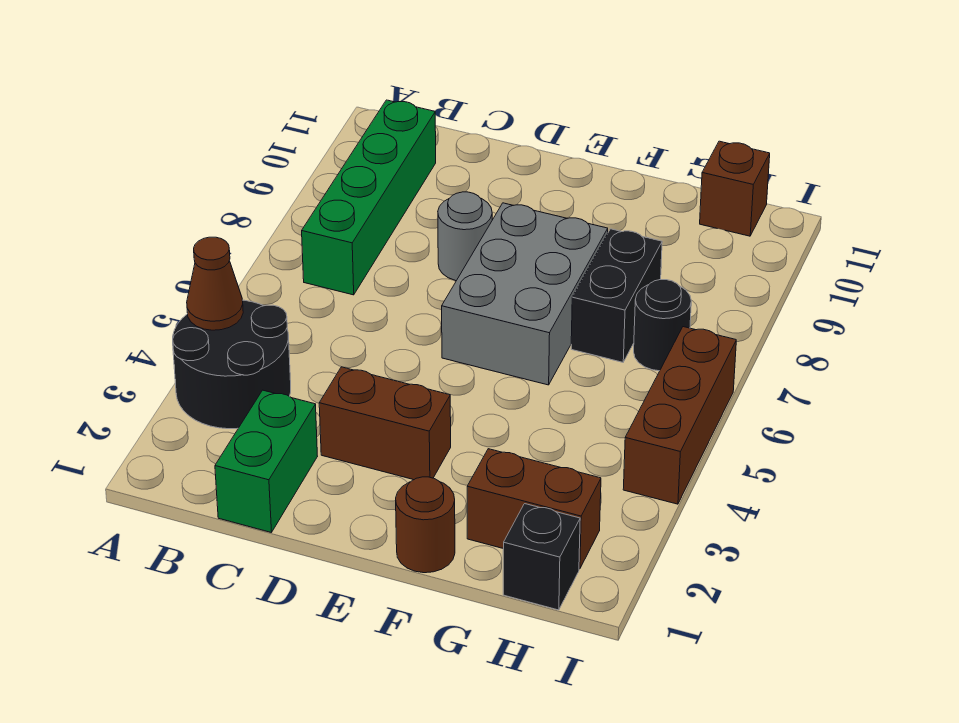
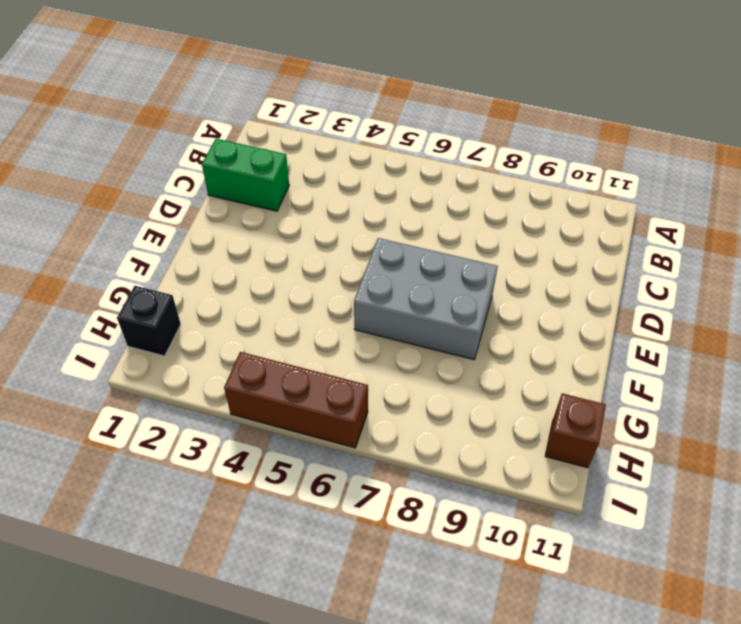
none -> black 2x2 round brick [173,300,291,429]
none -> green 1x4 brick [302,100,436,295]
none -> brown 1x2 brick [319,367,451,480]

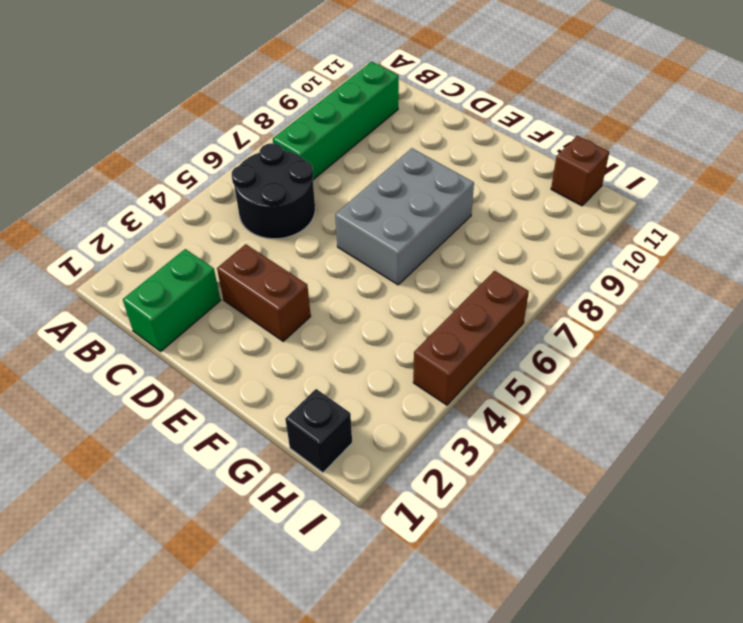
black 2x2 round brick [232,143,315,239] -> black 2x2 round brick moved to [173,300,291,429]
none -> grey 1x1 round brick [438,192,492,281]
none -> brown 1x1 round brick [396,477,455,573]
none -> brown 1x2 brick [467,449,601,569]

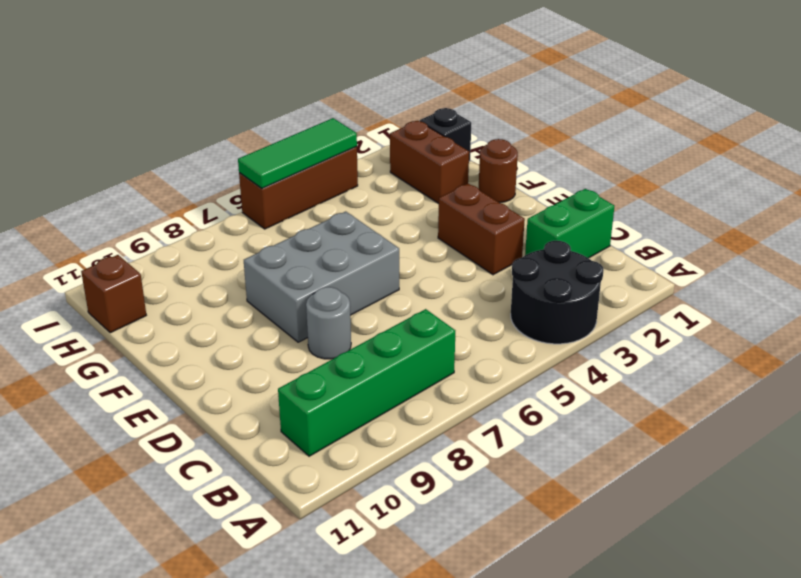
green 1x3 tile [238,118,357,188] -> none
none -> black 1x2 brick [571,229,662,362]
none -> black 1x1 round brick [634,280,691,371]
none -> brown 1x1 cone [187,237,243,330]

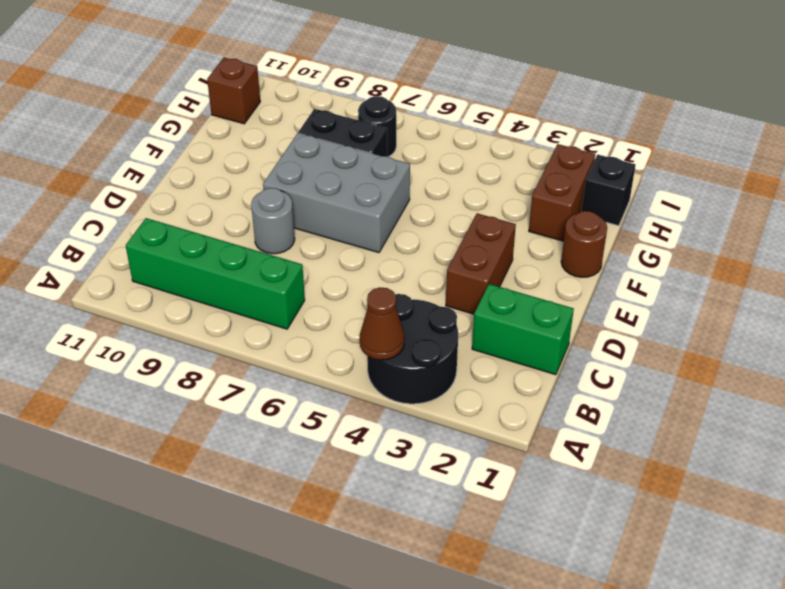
none -> brown 1x3 brick [623,327,736,504]

